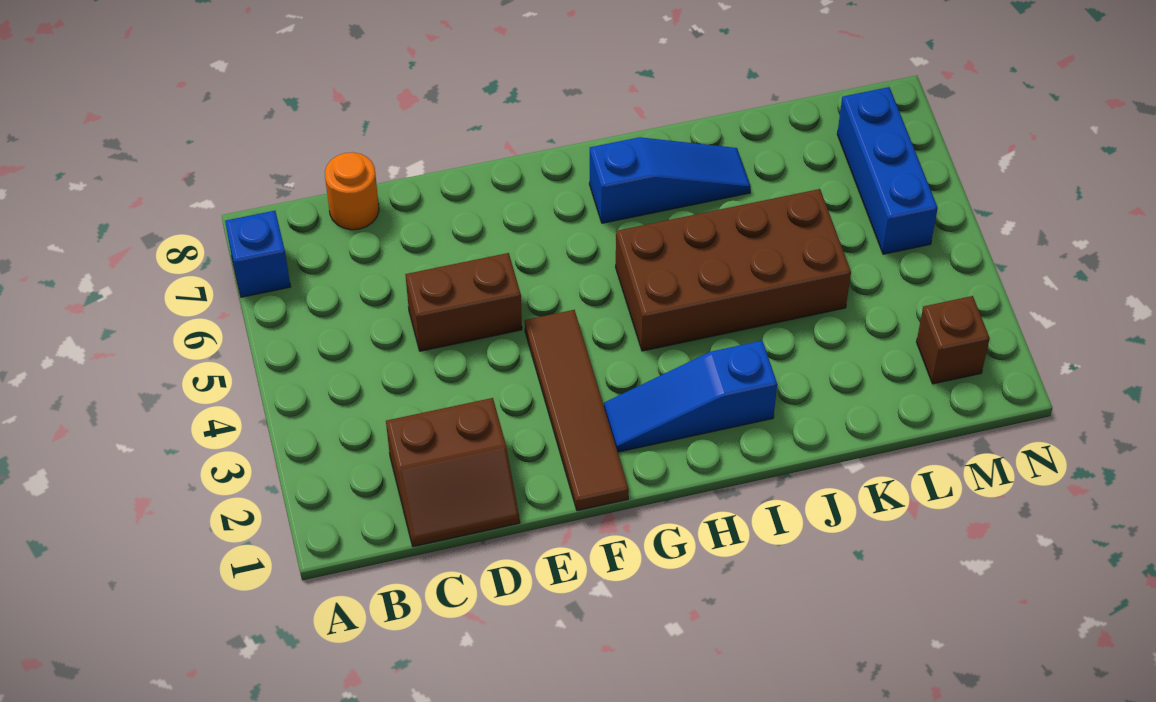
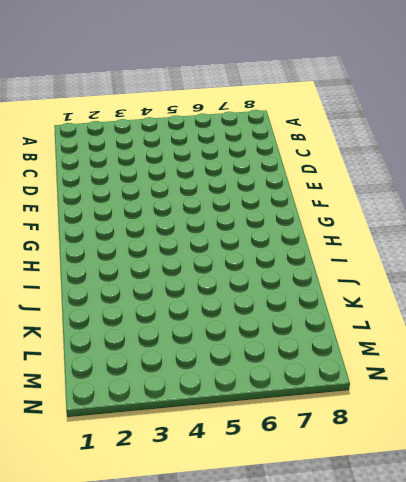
none -> blue 1x1 brick [225,211,291,297]
none -> brown 2x2 slope [386,398,520,547]

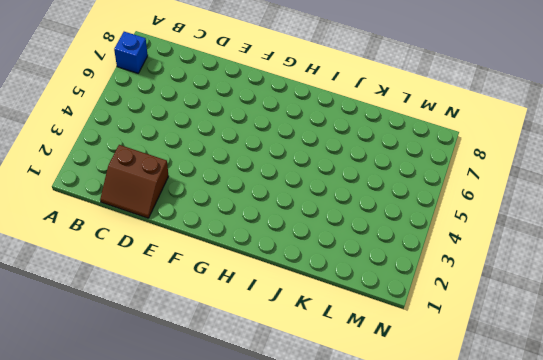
none -> orange 1x1 round brick [325,152,379,230]
none -> brown 1x2 brick [405,253,522,351]

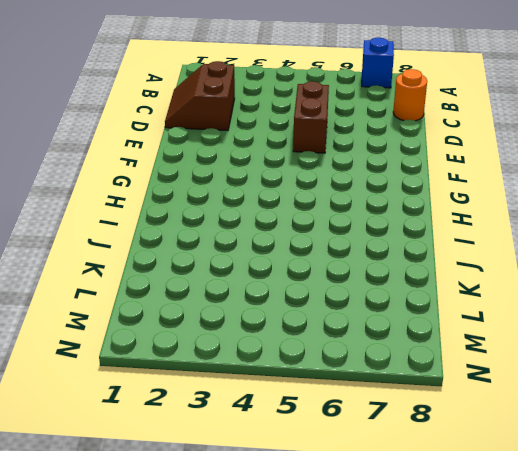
none -> brown 1x4 tile [525,310,629,511]
none -> blue 1x3 slope [604,341,777,452]

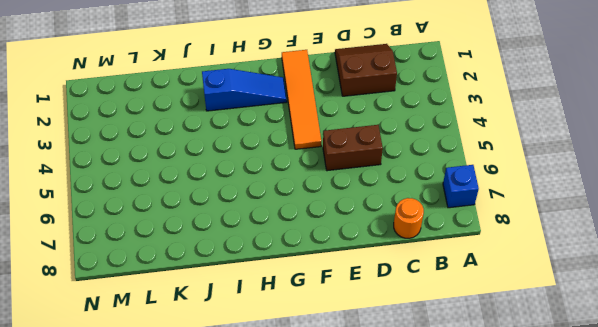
orange 1x4 tile [282,50,321,149] -> brown 1x4 tile [525,310,629,511]
none -> brown 2x4 brick [616,189,851,351]
none -> blue 1x3 slope [589,137,751,223]

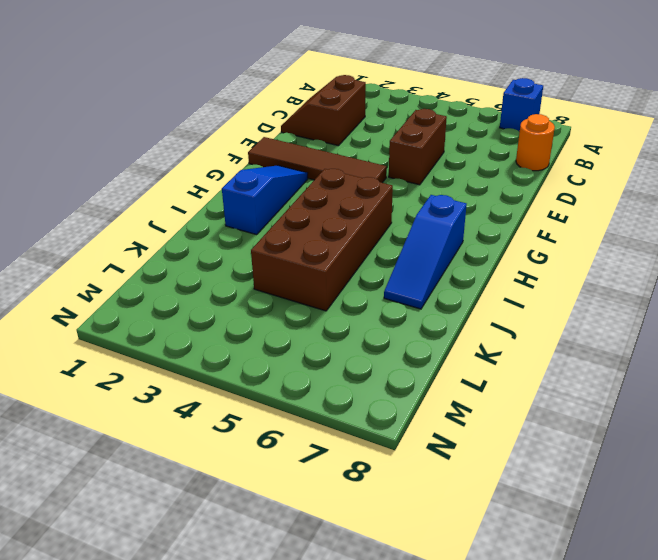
none -> brown 1x1 brick [917,296,990,384]
none -> blue 1x3 brick [837,87,938,254]

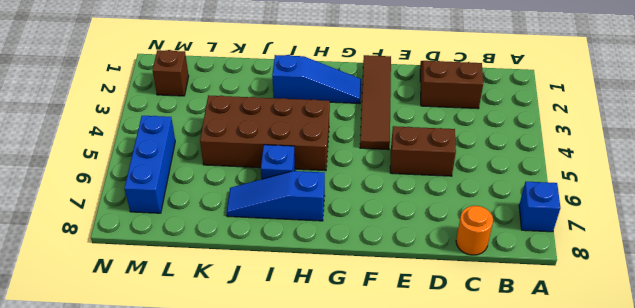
blue 1x1 brick [261,145,295,179] -> none

